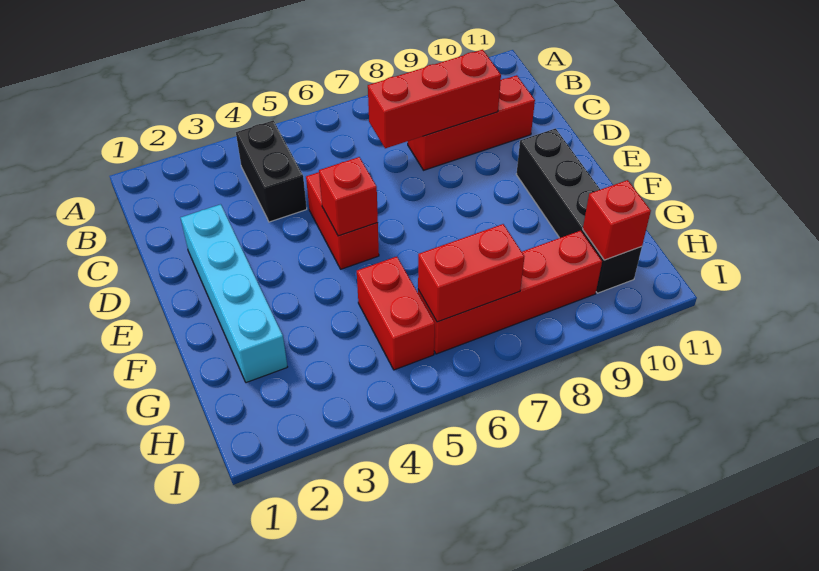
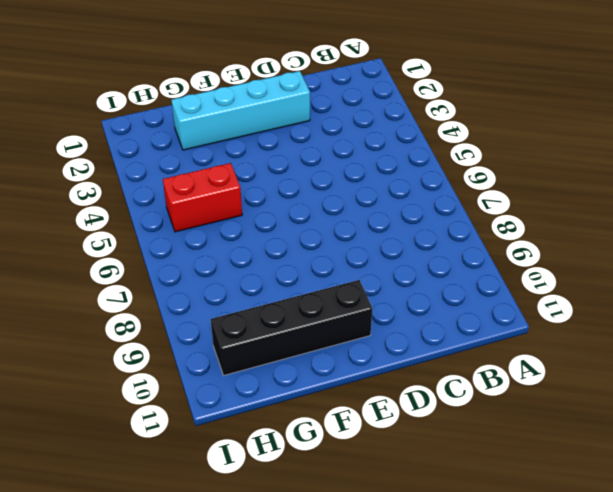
none -> black 1x2 brick [236,120,307,222]
none -> red 1x3 brick [408,75,535,170]

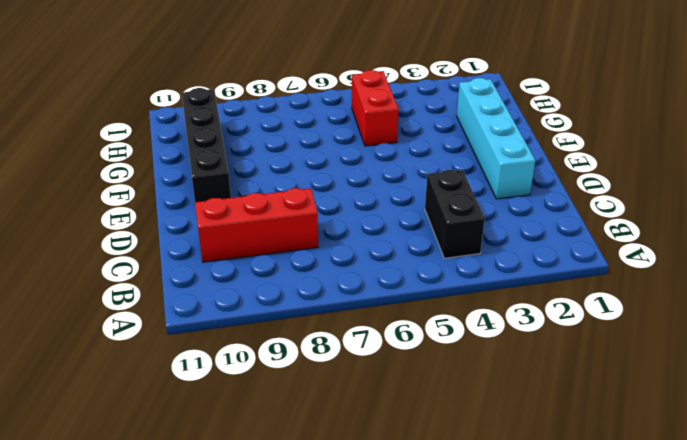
none -> red 1x2 brick [306,172,379,269]
none -> red 1x4 brick [418,231,602,354]

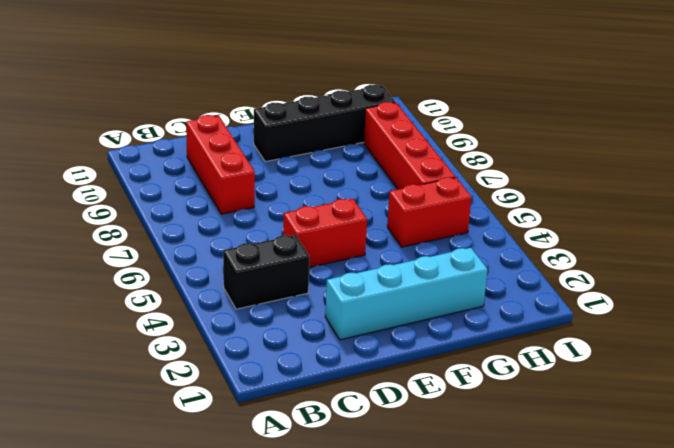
none -> red 1x3 brick [368,50,501,148]
none -> red 1x1 brick [319,157,378,236]

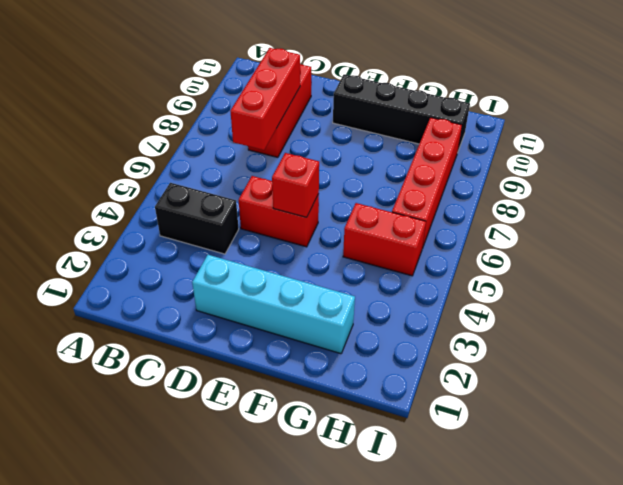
none -> red 1x2 brick [418,224,524,322]
none -> red 1x1 brick [583,180,651,260]

